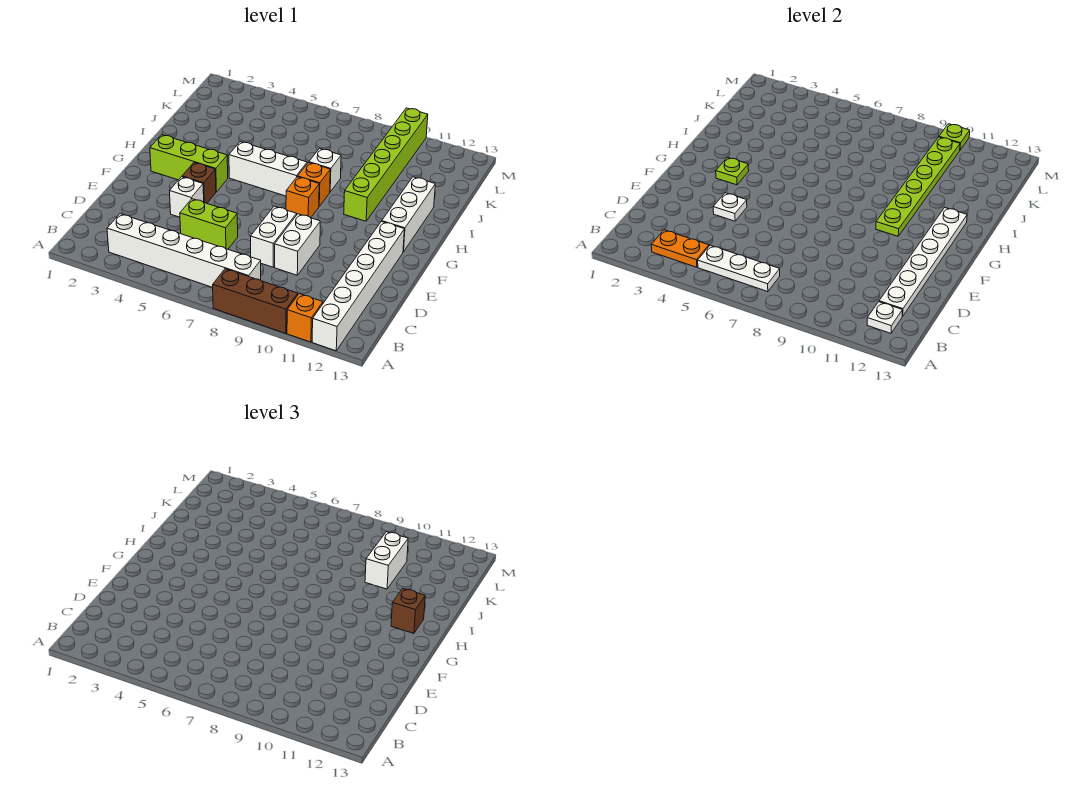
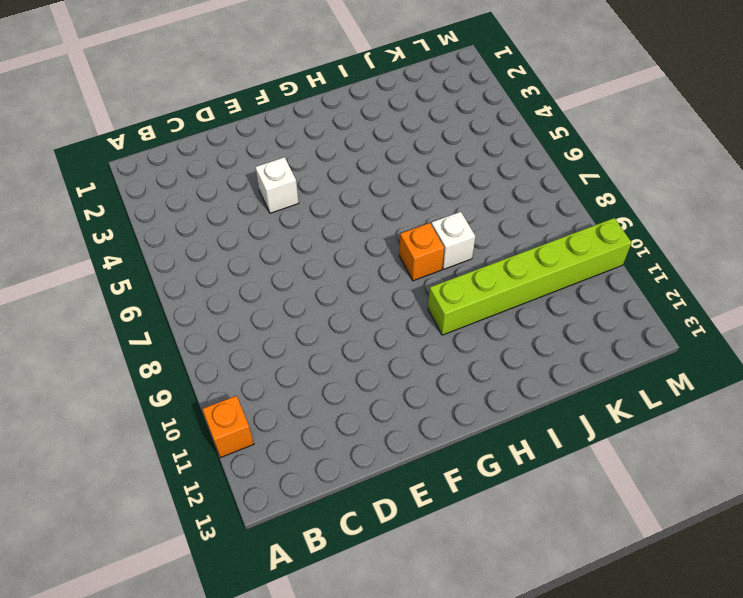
none -> brown 1x3 brick [213,269,298,333]
none -> white 1x6 brick [312,221,404,351]
none -> white 1x6 brick [107,214,261,287]

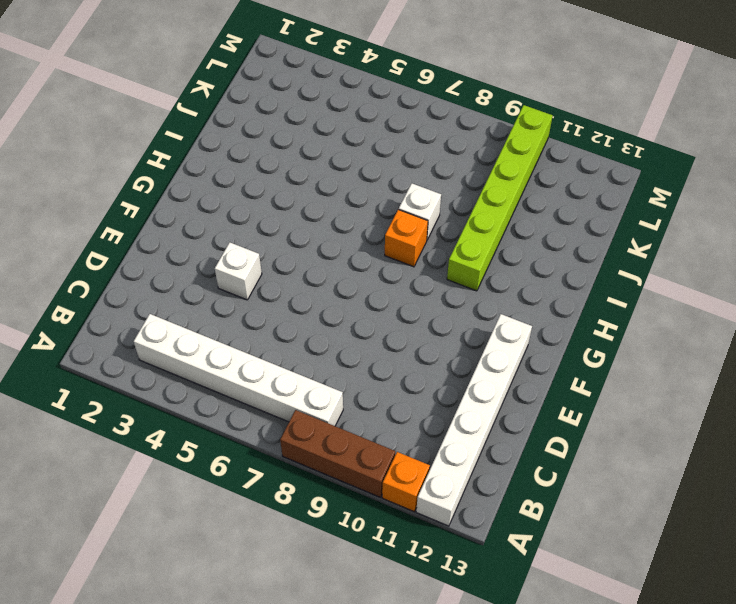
none -> lime 1x2 brick [180,199,238,249]
none -> white 1x2 brick [251,206,297,267]
none -> white 1x2 brick [275,214,320,275]

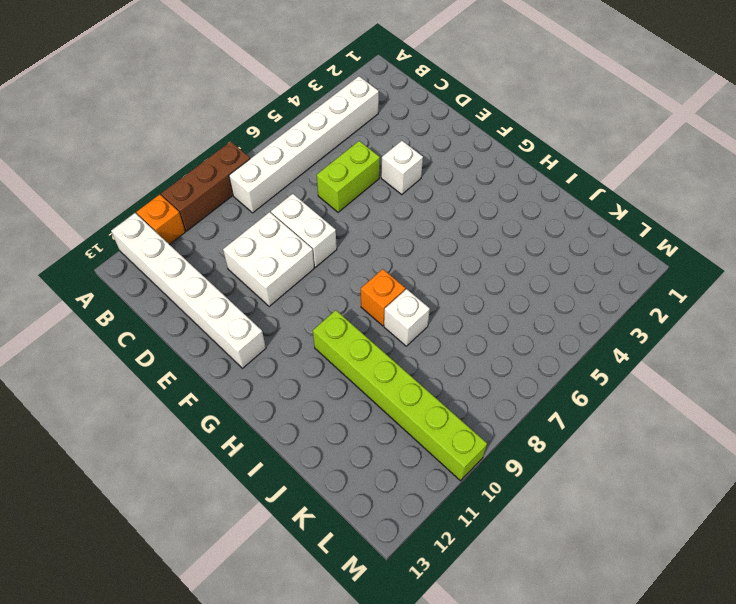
white 2x2 brick [223,212,314,307] -> white 1x2 brick [275,214,320,275]
none -> brown 1x1 brick [182,163,216,203]
none -> lime 1x3 brick [150,135,228,192]
none -> orange 1x1 brick [286,177,319,218]

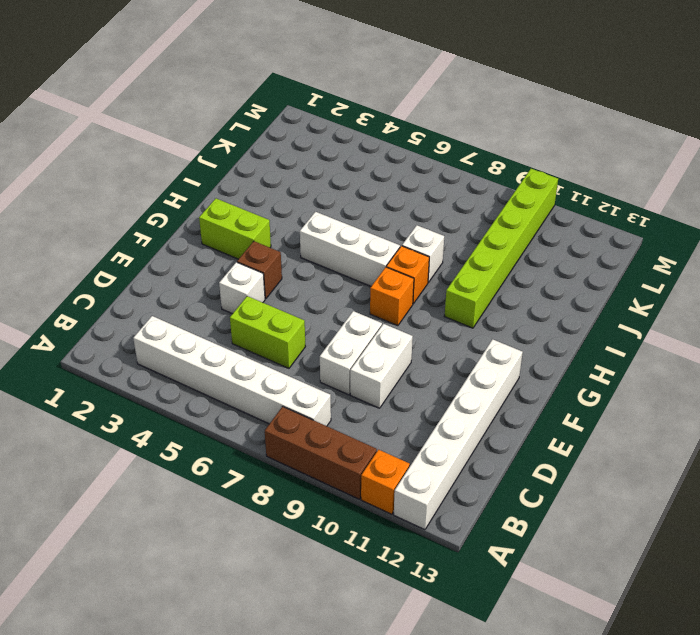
lime 1x2 brick [199,198,271,259] -> lime 1x3 brick [150,135,228,192]
none -> white 1x3 brick [382,177,435,252]
none -> orange 1x2 plate [651,230,709,267]
none -> white 1x3 plate [698,245,780,292]

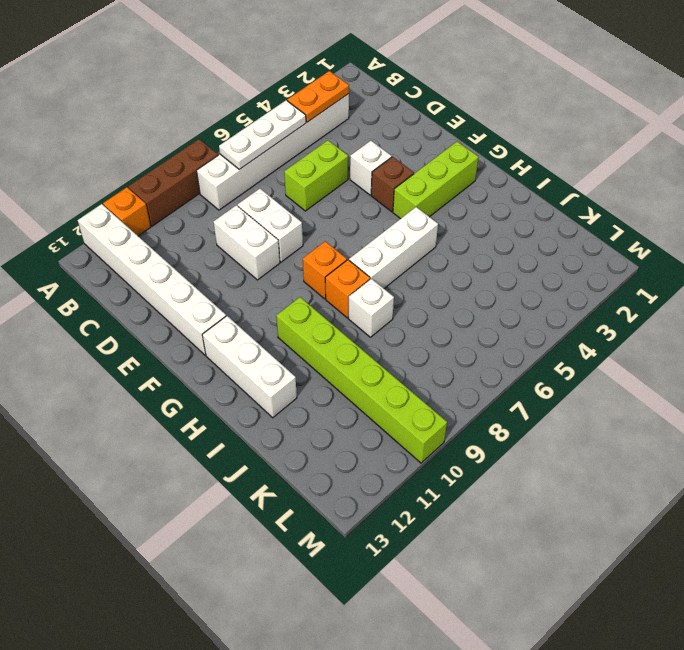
none -> white 1x1 plate [867,302,902,333]
none -> white 1x6 plate [879,208,967,316]
none -> white 1x1 plate [713,193,747,221]

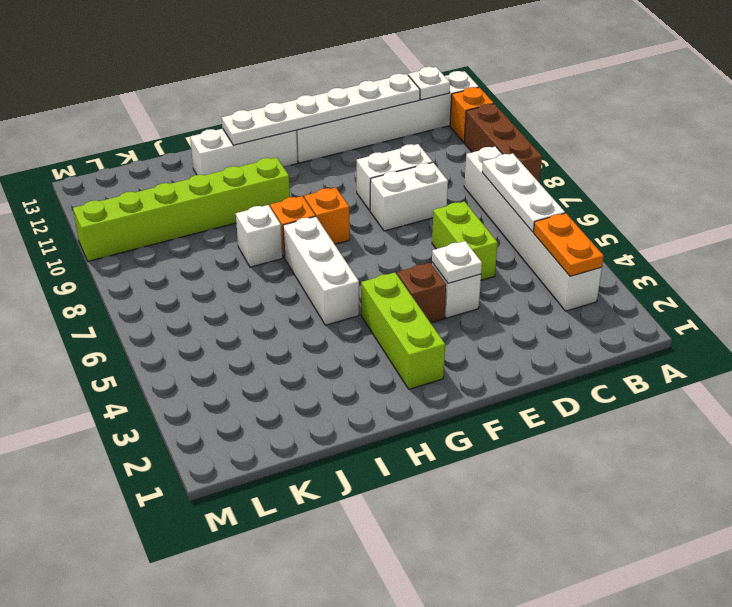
none -> lime 1x1 plate [716,157,749,185]
none -> lime 1x6 plate [876,137,960,236]
none -> lime 1x1 plate [939,124,970,150]

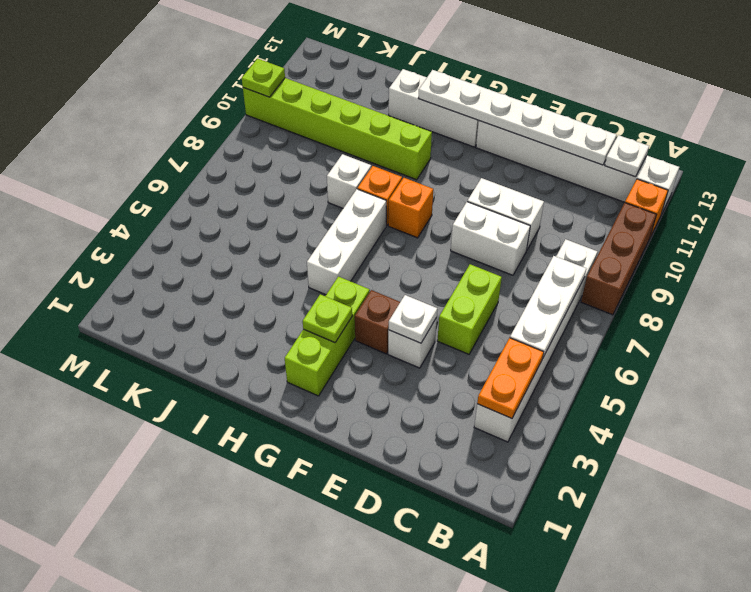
none -> lime 1x6 plate [876,137,960,236]
none -> brown 1x1 brick [391,588,425,633]
none -> white 1x2 brick [365,532,408,589]

